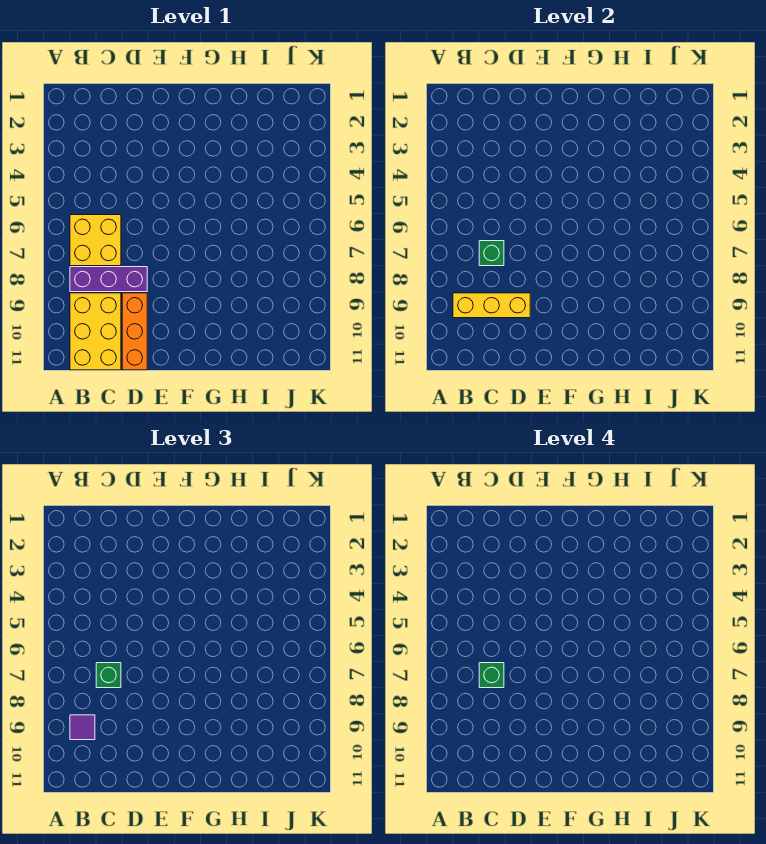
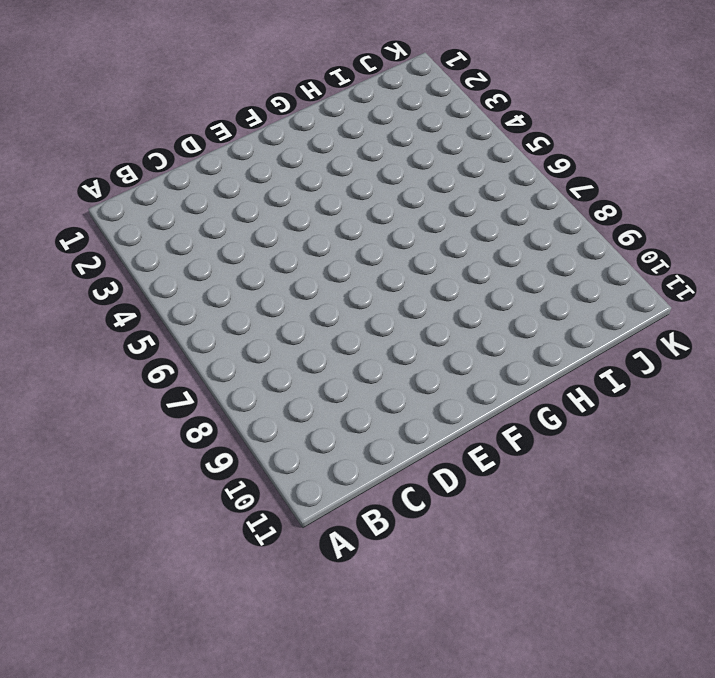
none -> yellow 2x2 brick [70,215,121,266]
none -> purple 1x3 brick [70,267,147,292]

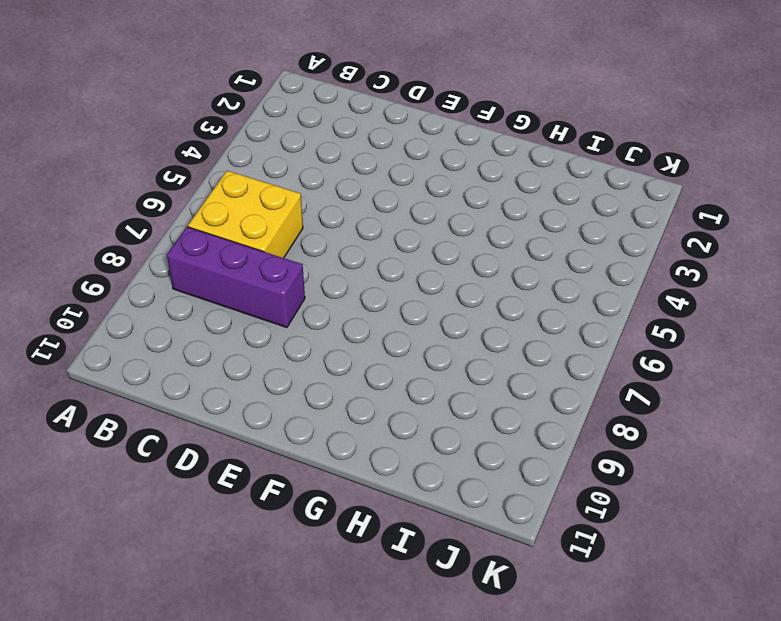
none -> yellow 2x3 brick [70,293,121,370]
none -> orange 1x3 brick [122,293,147,370]

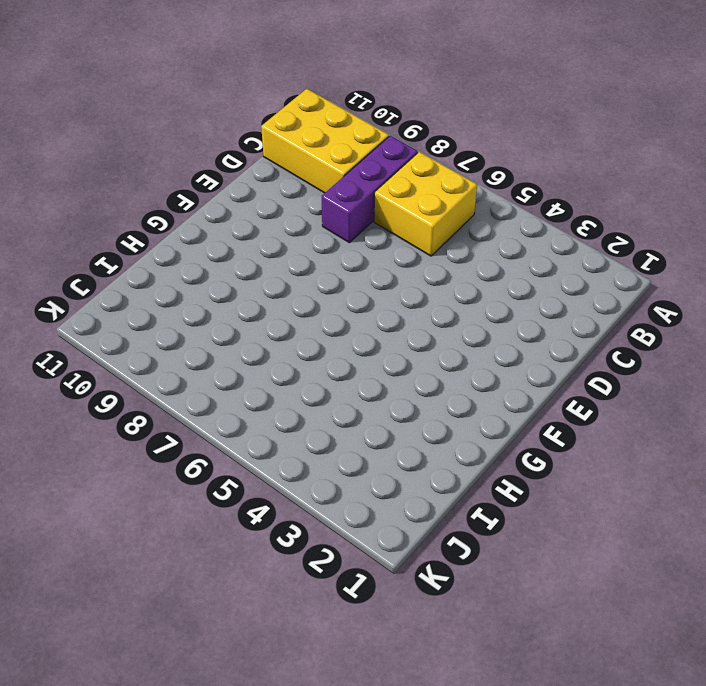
none -> orange 1x3 brick [122,293,147,370]
none -> yellow 1x3 brick [453,293,530,318]

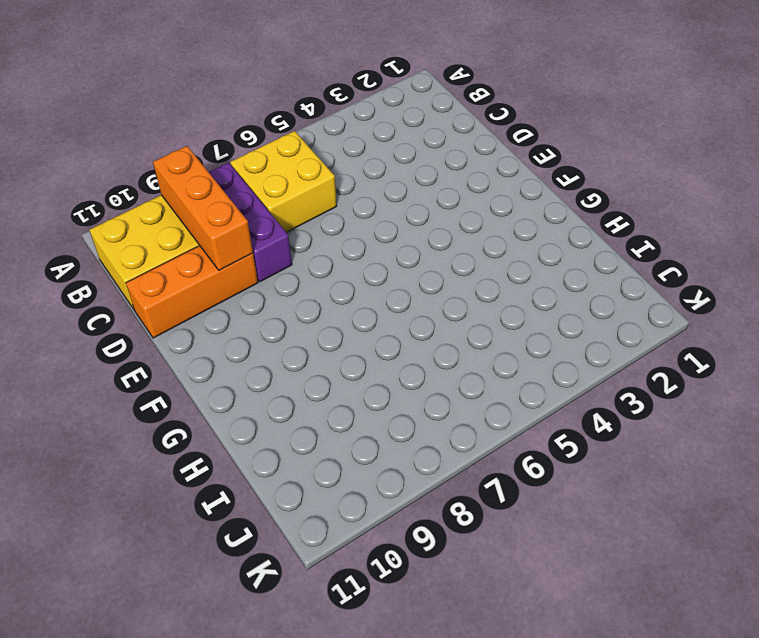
orange 1x3 brick [153,146,253,270] -> yellow 1x3 brick [453,293,530,318]
none -> green 1x1 brick [479,241,504,266]
none -> purple 1x1 tile [70,715,95,740]

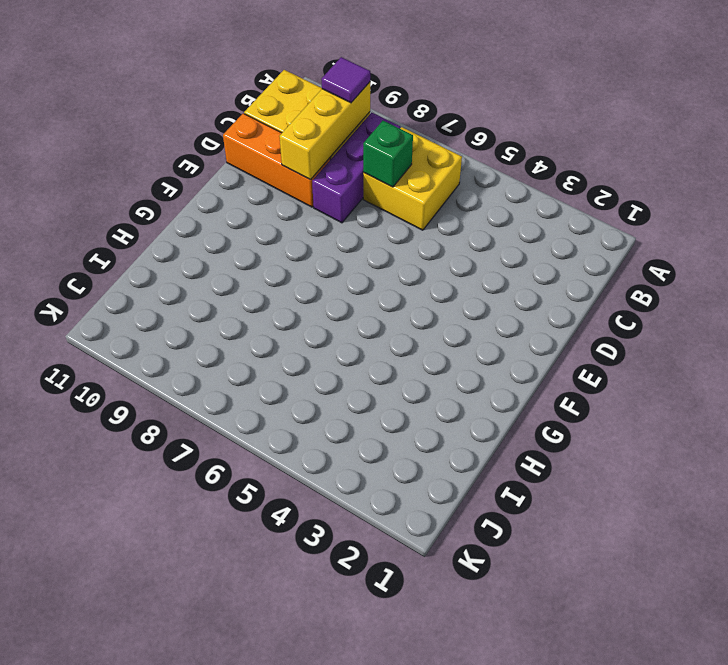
none -> green 1x1 brick [96,663,121,688]
none -> green 1x1 brick [479,663,504,688]

